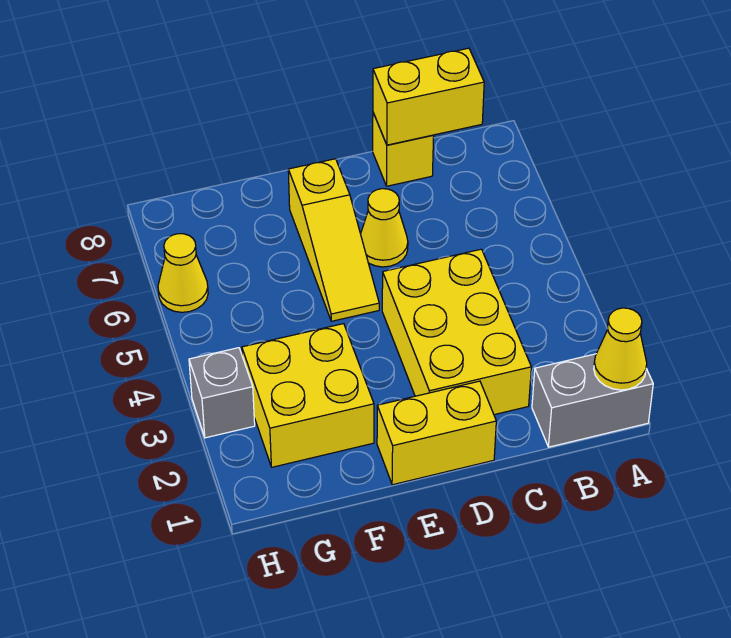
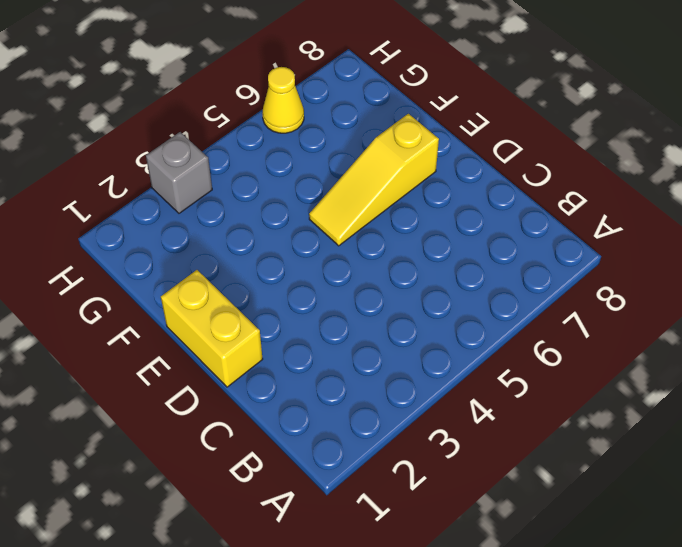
none -> grey 1x2 brick [532,354,653,447]
none -> yellow 2x3 brick [382,249,531,415]

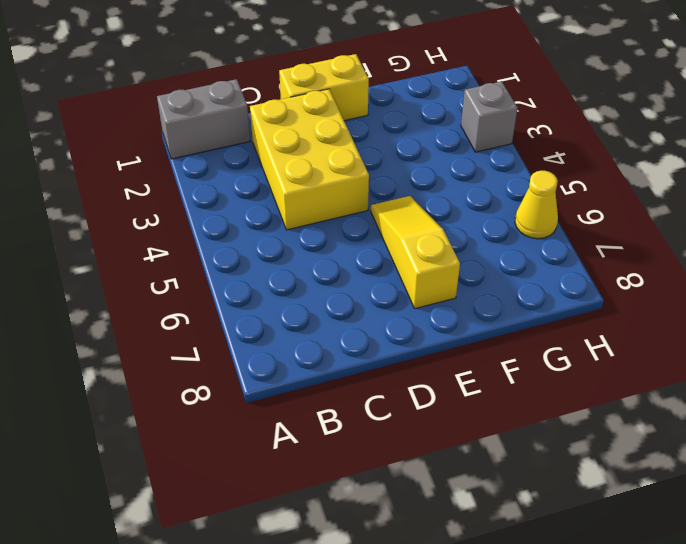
none -> yellow 1x1 brick [373,113,434,186]
none -> yellow 1x1 cone [361,189,408,267]

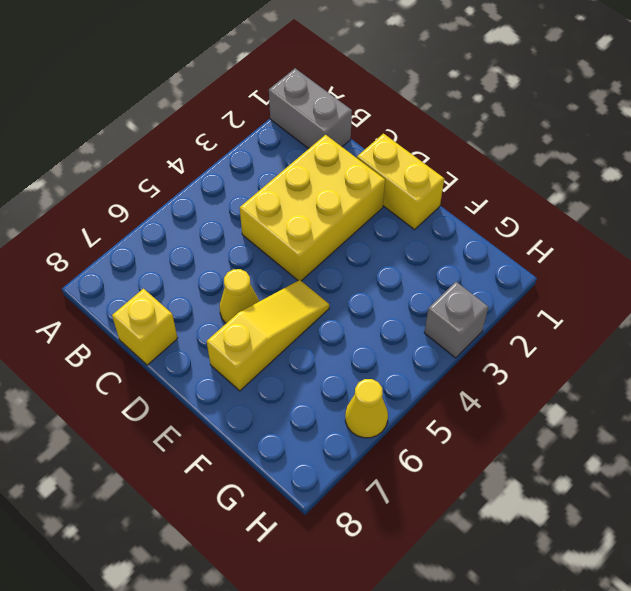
none -> yellow 2x2 brick [242,324,374,467]
none -> yellow 1x1 cone [594,308,647,390]

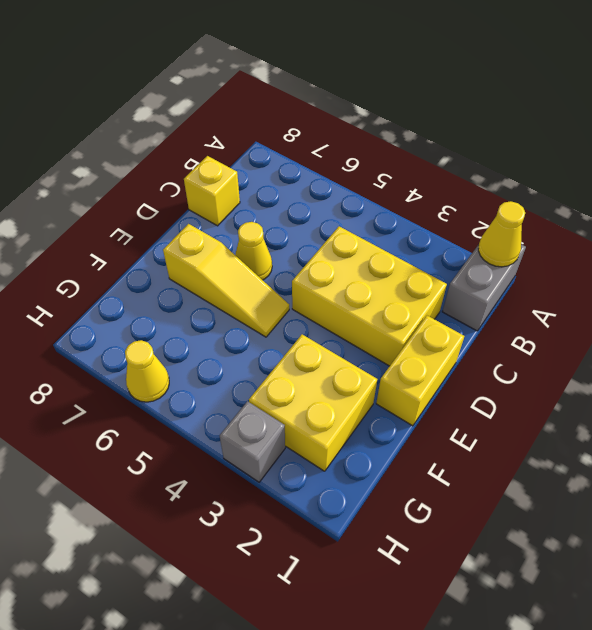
none -> yellow 1x2 brick [373,48,484,145]

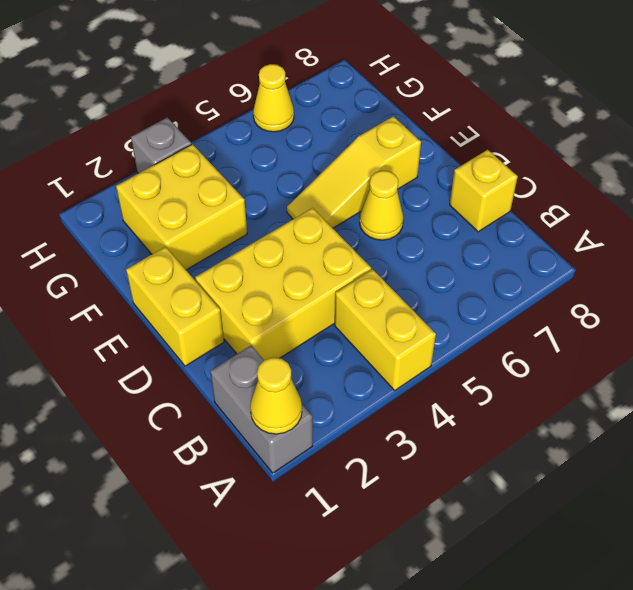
yellow 1x2 brick [335,269,436,390] -> yellow 1x2 brick moved to [373,48,484,145]

